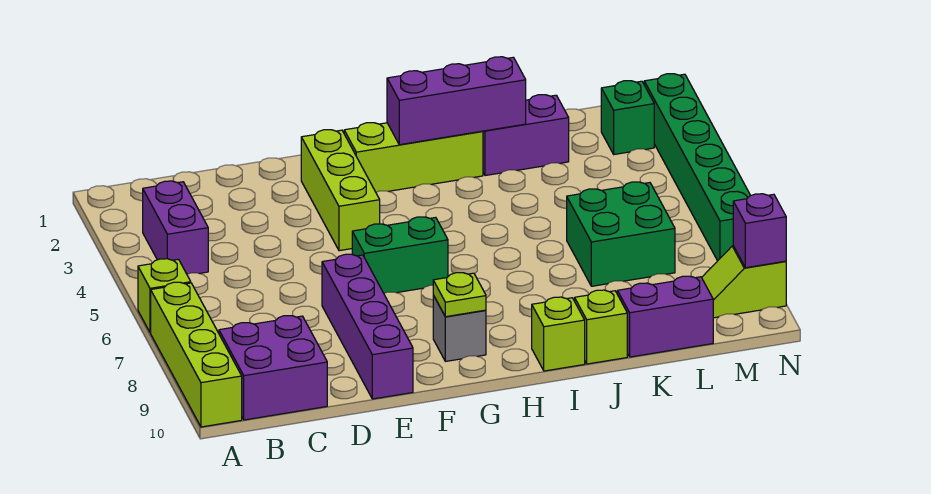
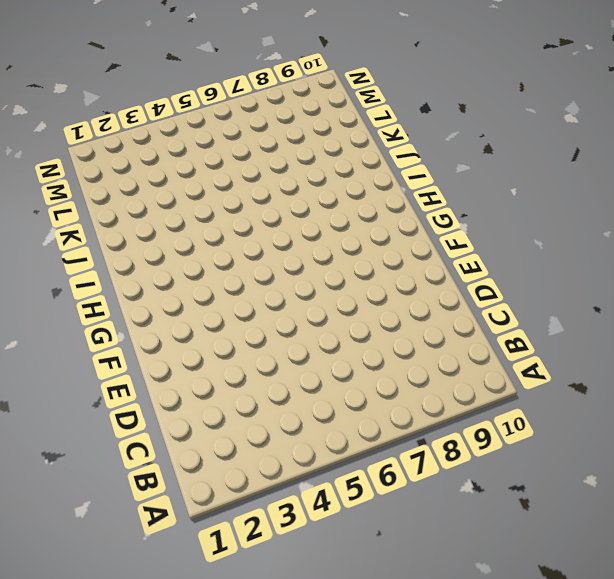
none -> lime 1x1 brick [138,259,191,333]
none -> lime 1x4 brick [151,282,242,427]
none -> purple 1x2 brick [143,181,208,274]

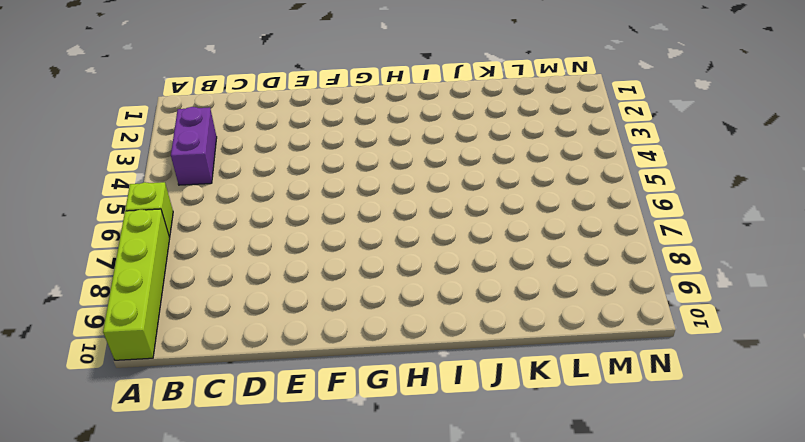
none -> purple 2x2 brick [219,316,327,420]
none -> purple 1x4 brick [322,254,413,399]
none -> lime 1x3 brick [301,130,380,251]

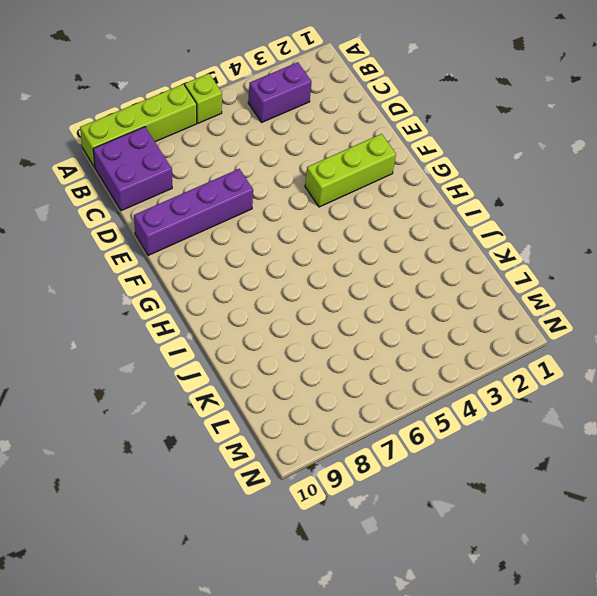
none -> green 1x2 brick [352,217,448,293]
none -> lime 1x3 brick [344,123,483,192]
none -> grey 1x1 brick [433,295,486,361]

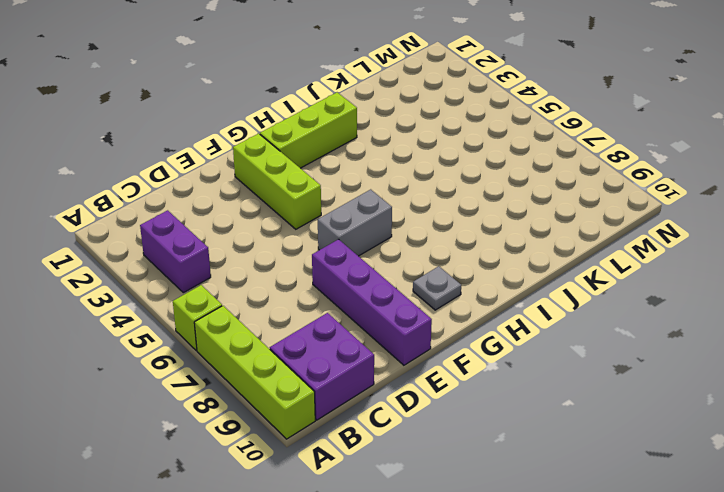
grey 1x2 brick [318,189,392,256] -> green 1x2 brick [352,217,448,293]
grey 1x1 plate [413,266,461,310] -> grey 1x1 brick [433,295,486,361]
none -> lime 1x1 brick [532,297,585,371]
none -> purple 1x2 brick [483,95,569,176]
none -> lime 1x1 brick [575,290,627,364]

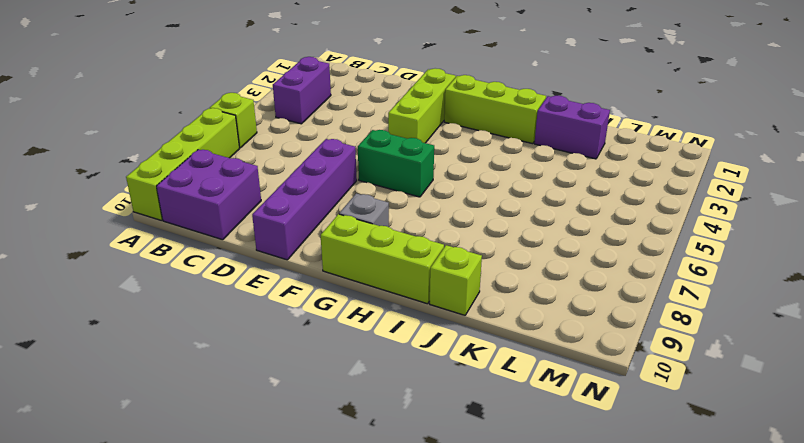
lime 1x3 brick [321,214,444,304] -> lime 1x1 brick [532,297,585,371]
none -> green 2x2 brick [567,182,675,286]
none -> purple 1x2 brick [617,276,713,357]
none -> green 1x1 brick [601,81,654,154]

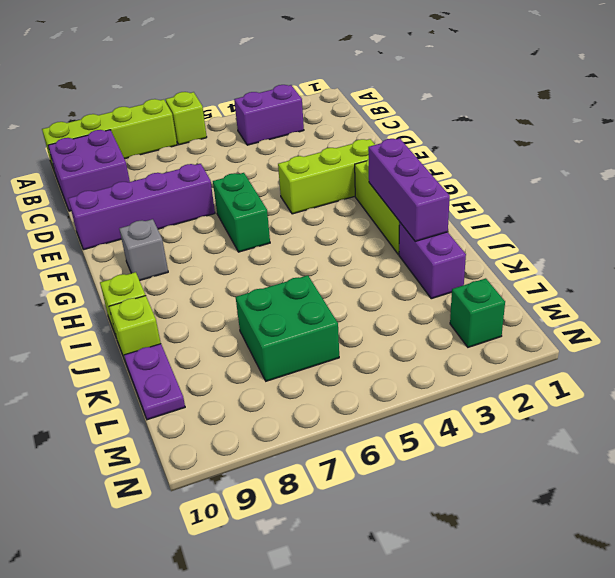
purple 1x2 plate [124,344,185,420] -> purple 1x2 brick [617,276,713,357]
none -> lime 1x2 slope [702,246,786,318]
none -> green 1x6 brick [644,74,751,261]
none -> lime 1x1 plate [433,273,486,317]

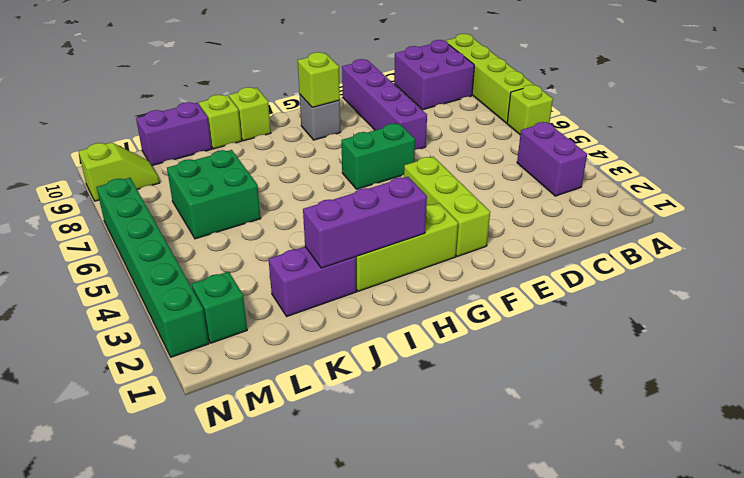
lime 1x1 brick [298,52,340,107] -> lime 1x1 plate [433,273,486,317]
none -> purple 1x1 brick [733,194,786,268]

